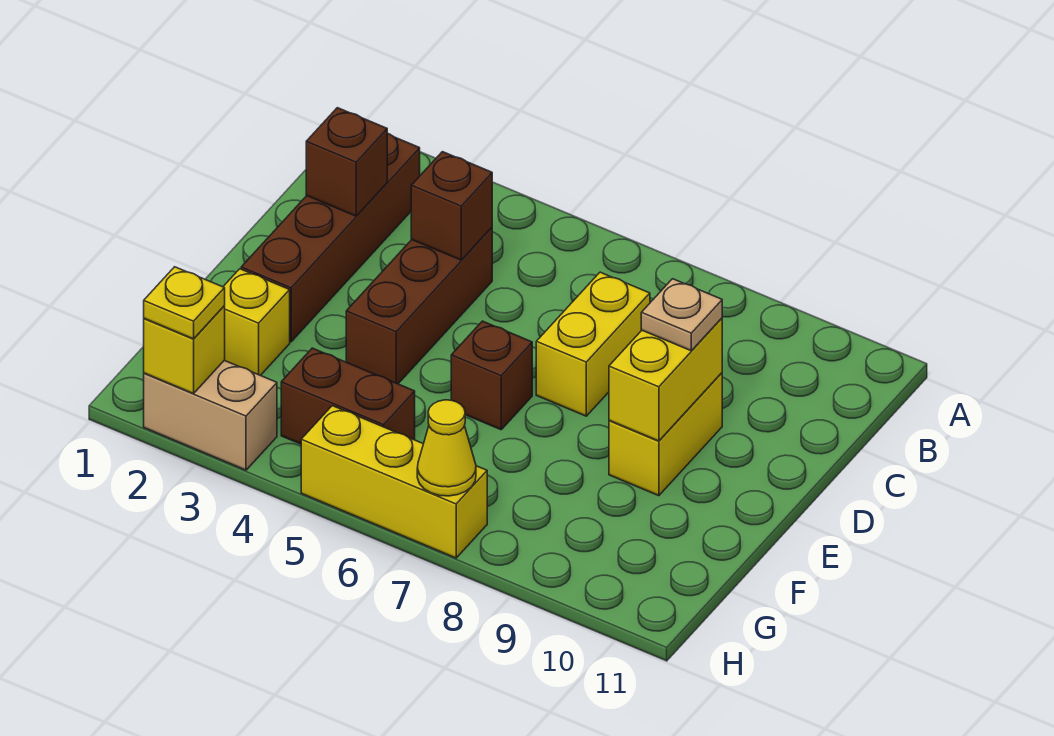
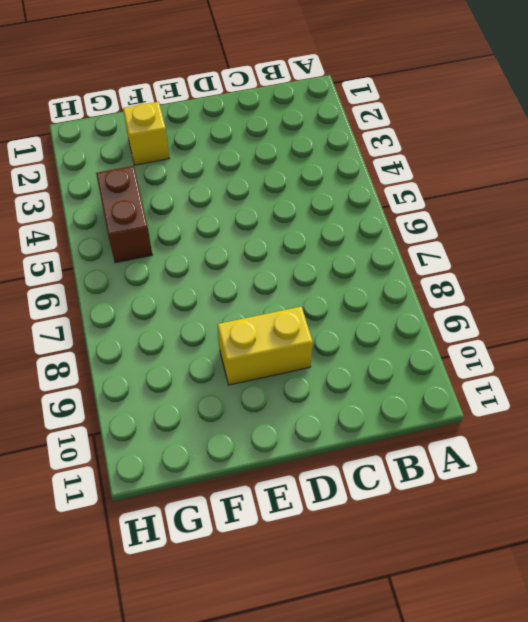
none -> brown 1x4 brick [241,133,420,342]
none -> brown 1x3 brick [346,227,492,384]
none -> yellow 1x2 brick [536,272,650,416]

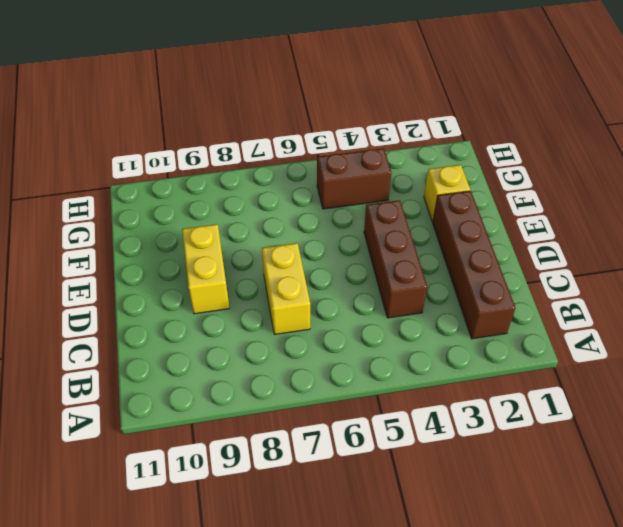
none -> brown 1x1 brick [451,321,532,430]
none -> tan 1x2 brick [144,360,277,470]
none -> yellow 1x3 brick [301,406,487,558]

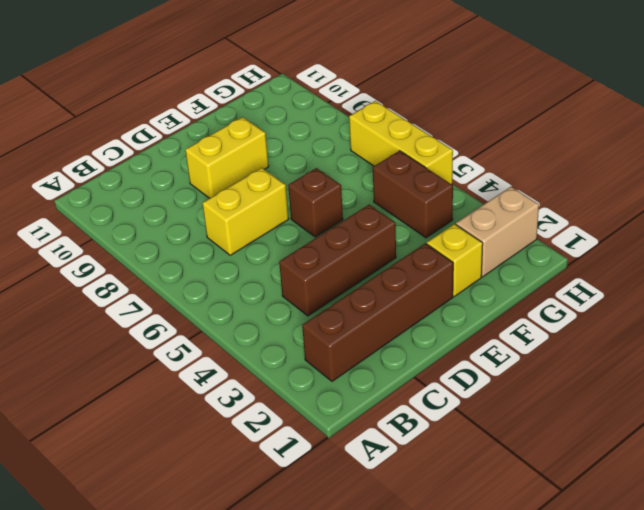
tan 1x2 brick [456,187,539,277] -> tan 1x2 brick turned to [144,360,277,470]
none -> brown 1x1 brick [306,108,387,216]
none -> brown 1x1 brick [411,152,492,260]
none -> yellow 1x2 brick [609,318,722,441]

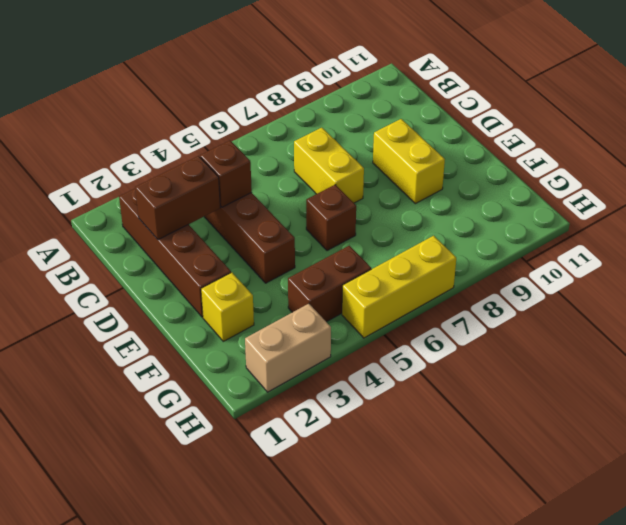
brown 1x2 brick [135,156,220,240] -> brown 1x1 brick [306,108,387,216]
none -> yellow 1x2 brick [609,318,722,441]
none -> yellow 1x1 brick [144,306,225,394]
none -> yellow 1x1 cone [417,400,476,496]

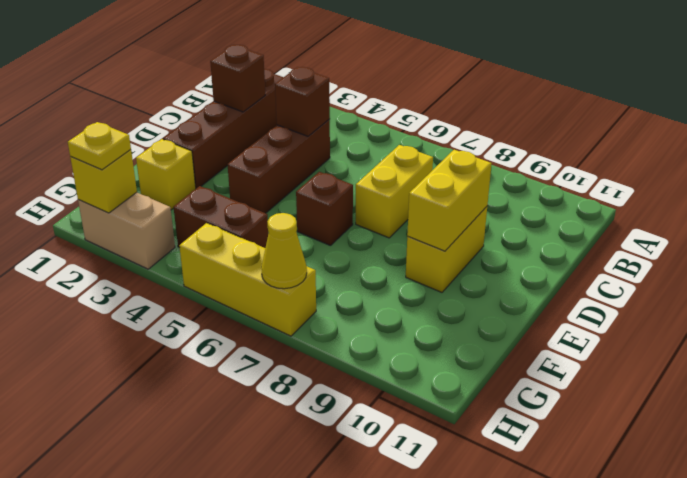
none -> tan 1x1 plate [641,279,722,351]

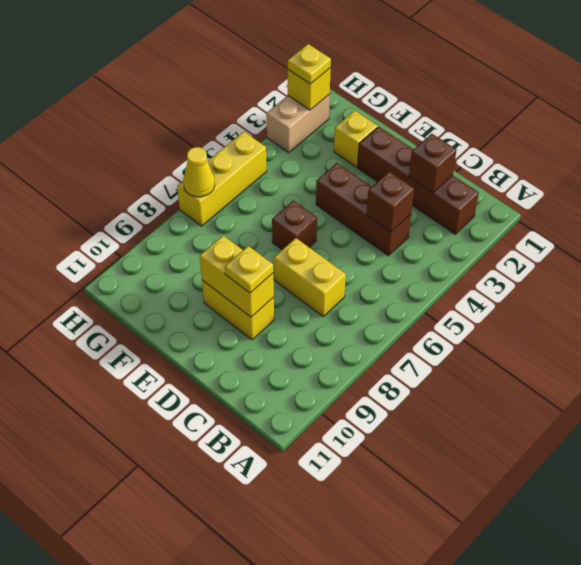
yellow 1x1 plate [225,246,273,293] -> tan 1x1 plate [641,279,722,351]
none -> brown 1x2 brick [281,348,415,444]

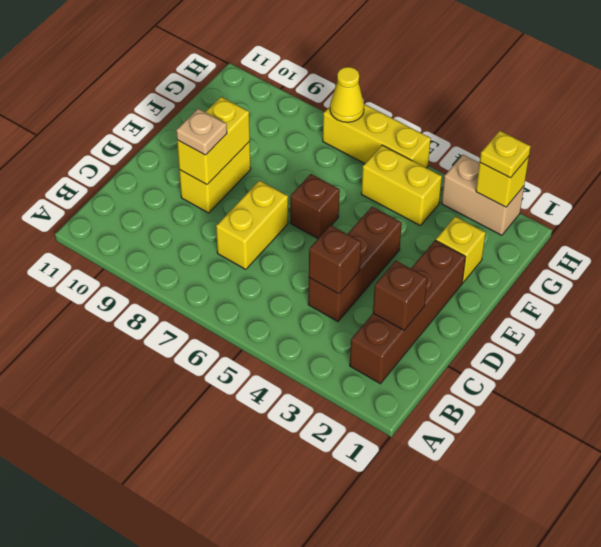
yellow 1x2 brick [361,145,442,225] -> brown 1x2 brick [281,348,415,444]

